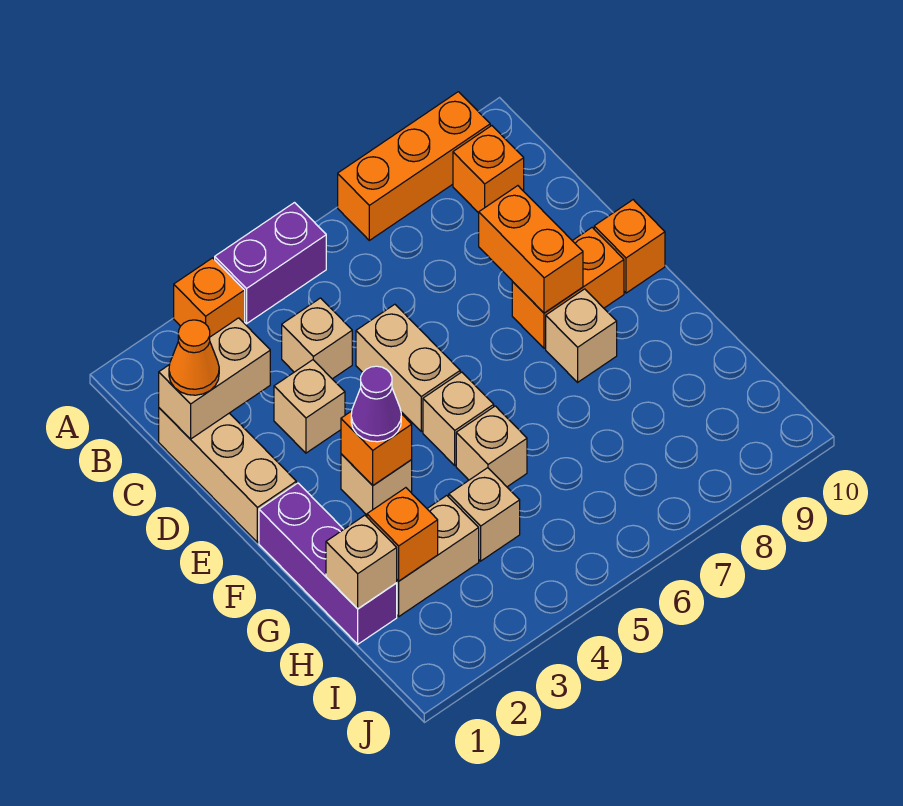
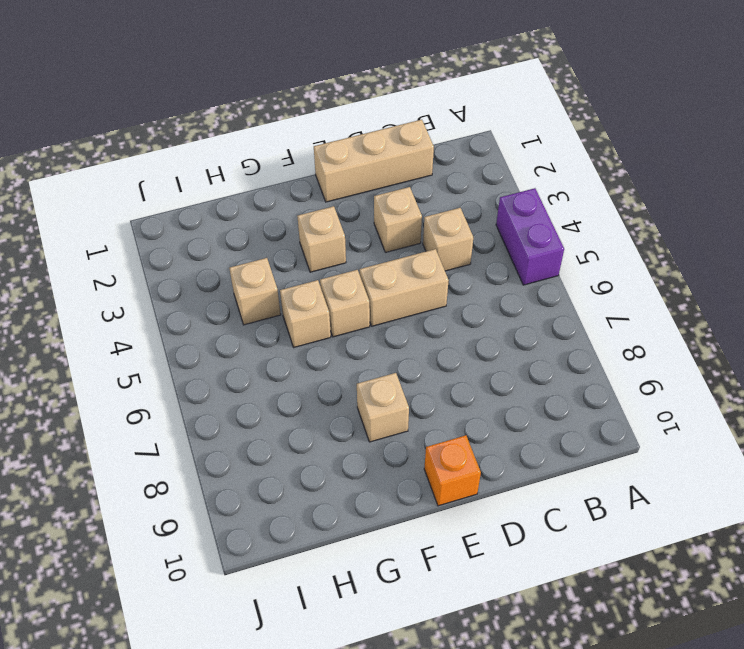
none -> orange 1x1 brick [174,258,245,337]
none -> orange 1x3 brick [338,92,490,240]
none -> orange 1x1 brick [453,126,524,213]

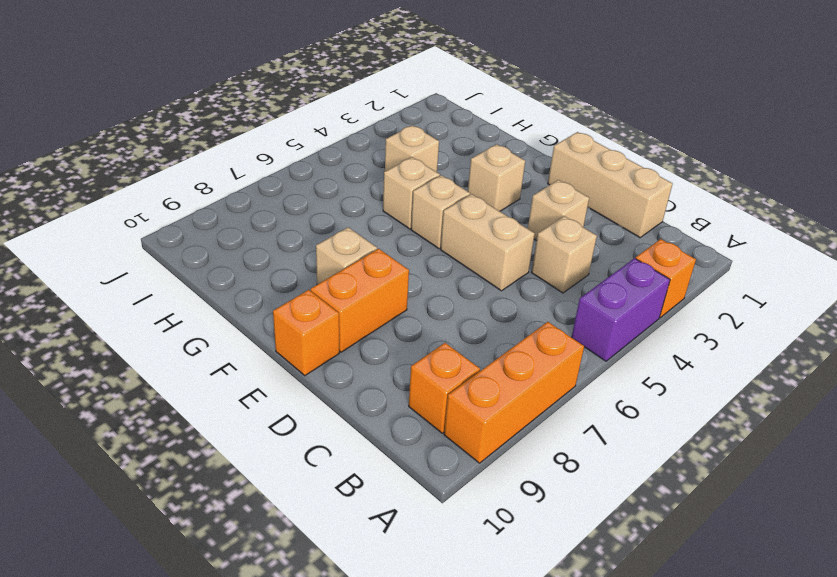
none -> purple 1x3 brick [259,483,397,644]
none -> tan 1x2 brick [397,495,479,616]
none -> tan 1x2 brick [159,318,270,439]

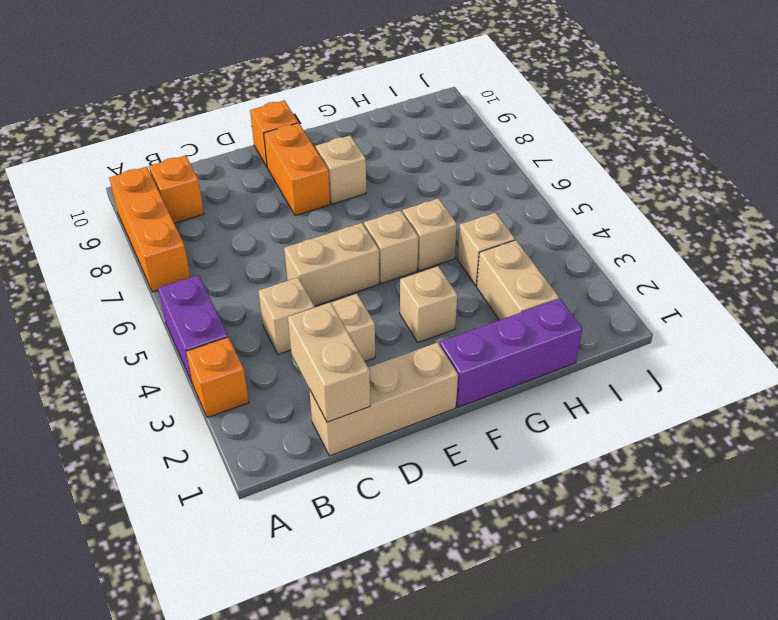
none -> orange 1x2 brick [479,186,583,313]
none -> orange 1x1 brick [341,411,412,485]
none -> tan 1x1 brick [326,515,397,609]

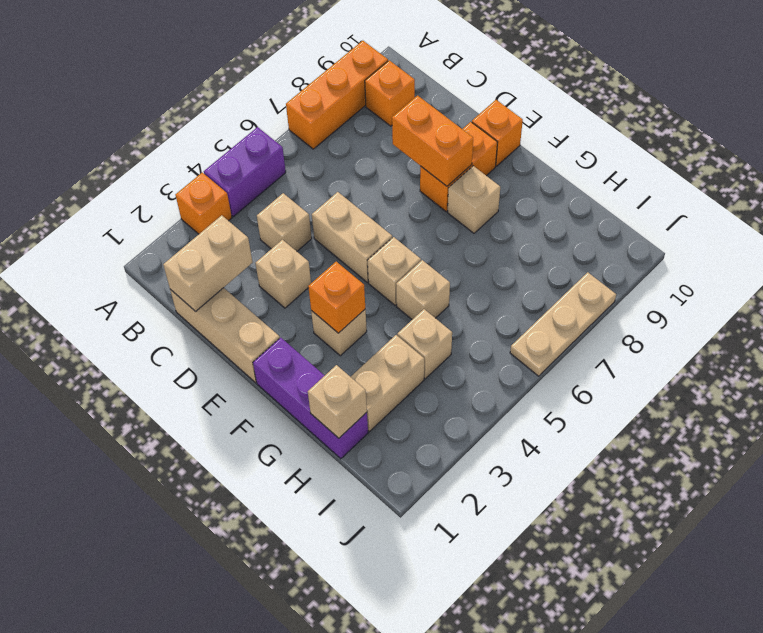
tan 1x3 plate [510,272,616,376] -> none
none -> orange 1x1 brick [367,488,438,581]
none -> orange 1x1 cone [169,320,219,395]
none -> purple 1x1 cone [351,366,401,442]

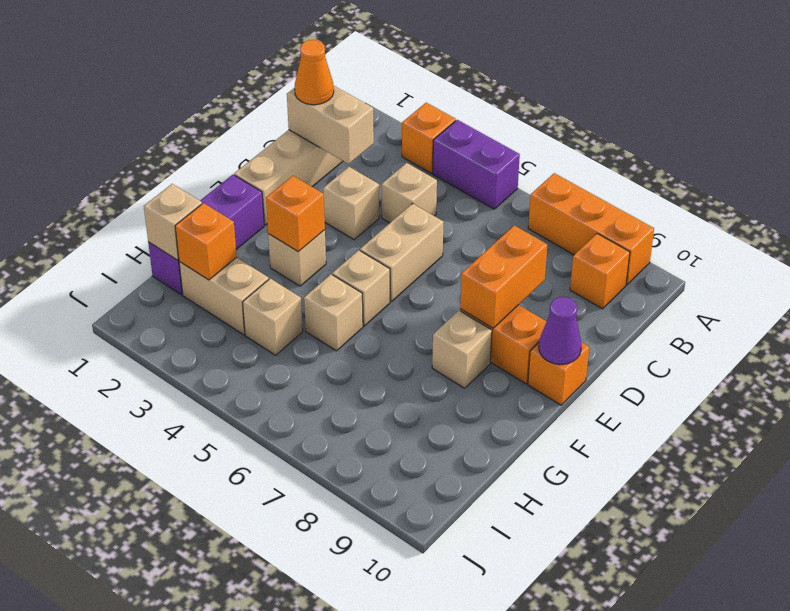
purple 1x1 cone [539,297,582,364] -> purple 1x1 cone moved to [351,366,401,442]

